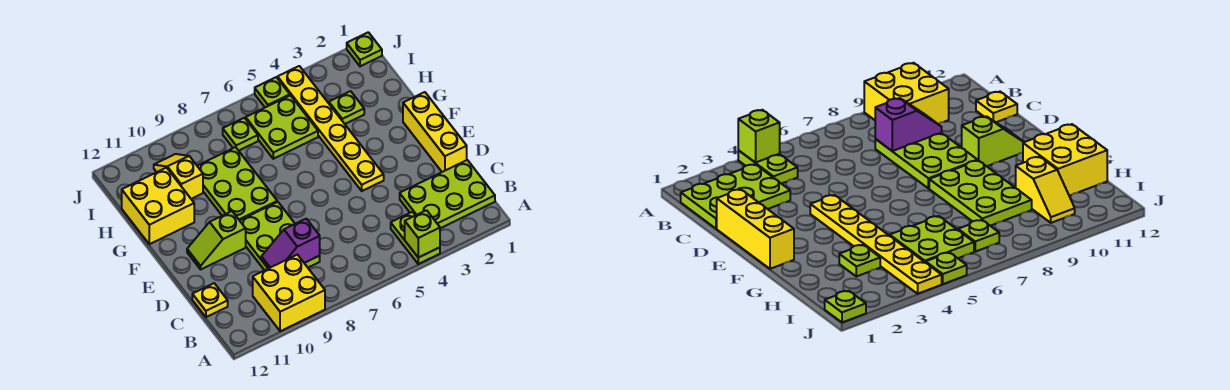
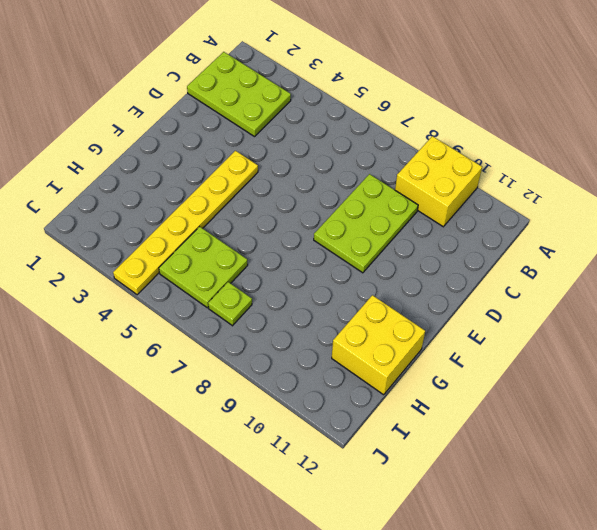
none -> lime 1x2 plate [391,212,440,264]
none -> yellow 1x1 plate [192,283,228,317]
none -> yellow 1x3 brick [403,92,467,172]

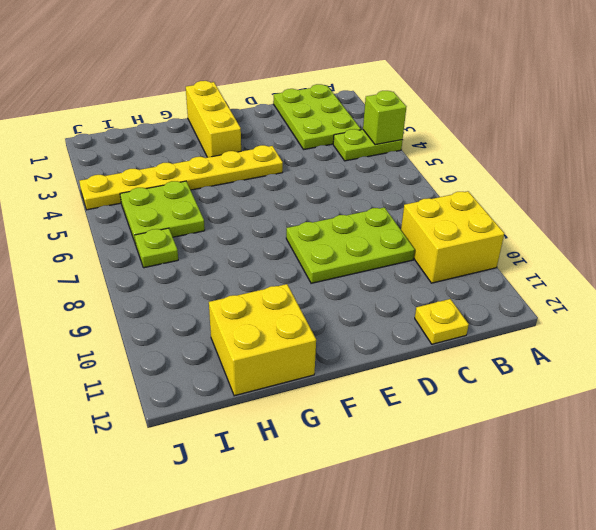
yellow 1x3 brick [186,81,241,157] -> yellow 1x3 brick turned to [403,92,467,172]
none -> lime 1x2 slope [187,211,246,269]
none -> lime 2x3 plate [198,147,277,220]
none -> lime 1x1 plate [329,91,364,124]

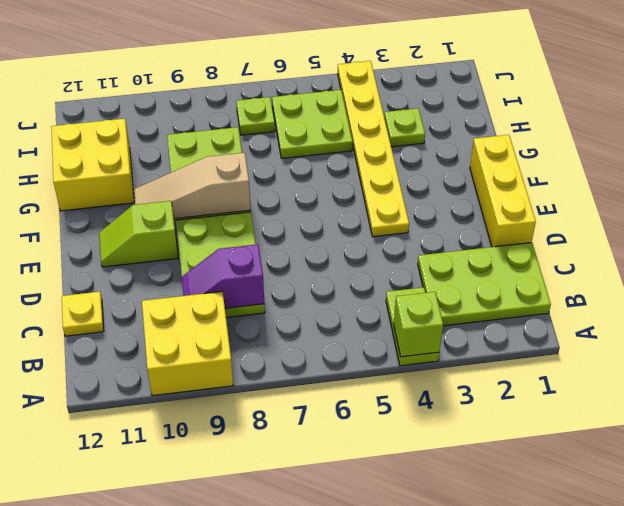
tan 1x3 slope [134,153,251,219] -> none
none -> yellow 1x2 slope [154,154,203,199]
none -> lime 1x1 plate [347,32,382,66]
none -> lime 1x1 plate [255,77,290,107]

